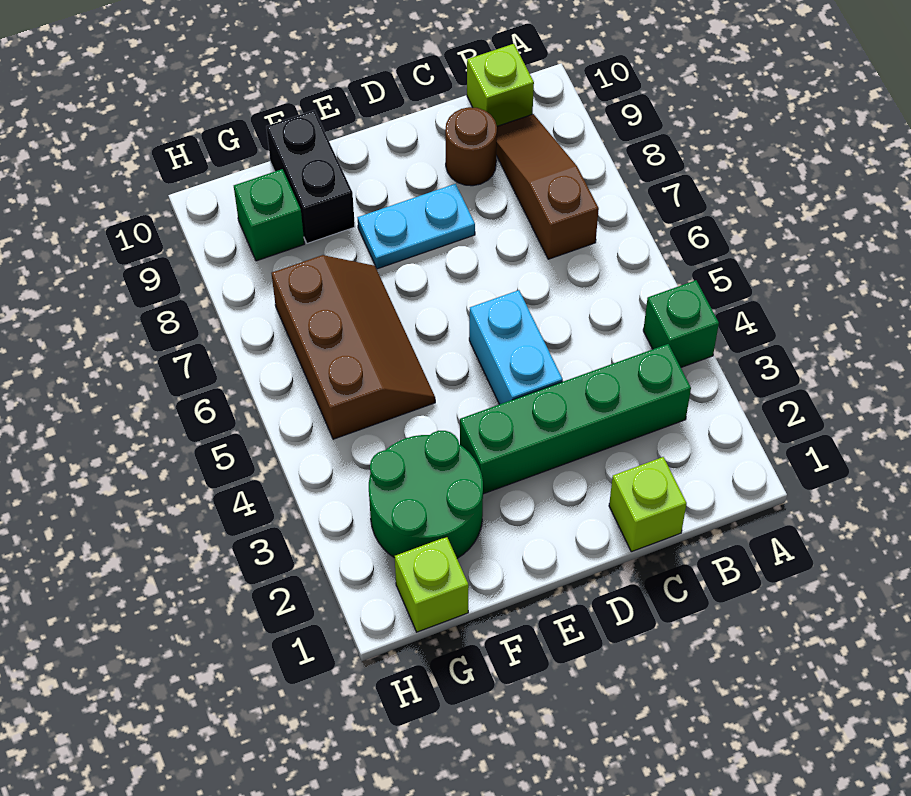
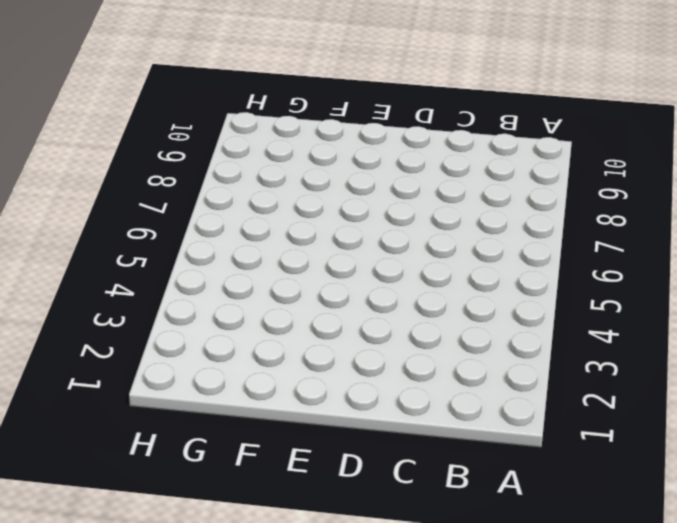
none -> green 1x1 brick [643,280,719,367]
none -> green 1x4 brick [460,344,691,494]
none -> brown 1x3 slope [496,114,599,259]

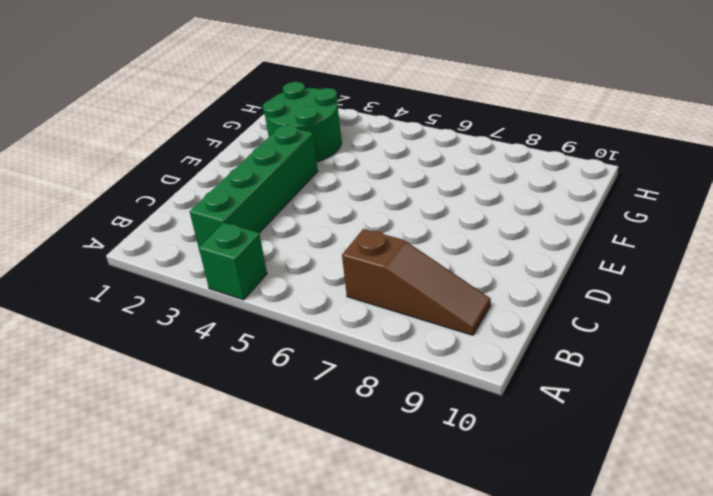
none -> lime 1x1 brick [467,44,534,126]
none -> lime 1x1 brick [609,457,687,552]
none -> brown 1x1 round brick [445,107,497,186]

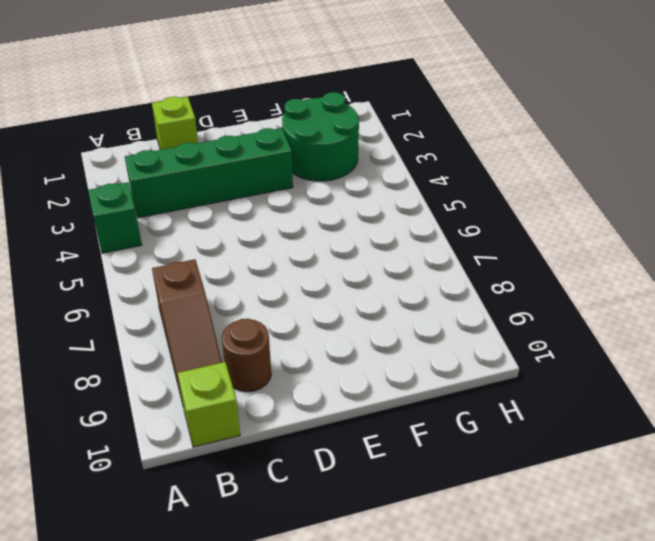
none -> cyan 1x2 brick [469,290,563,404]
none -> cyan 1x2 plate [357,184,475,269]
none -> brown 2x3 slope [272,255,435,439]

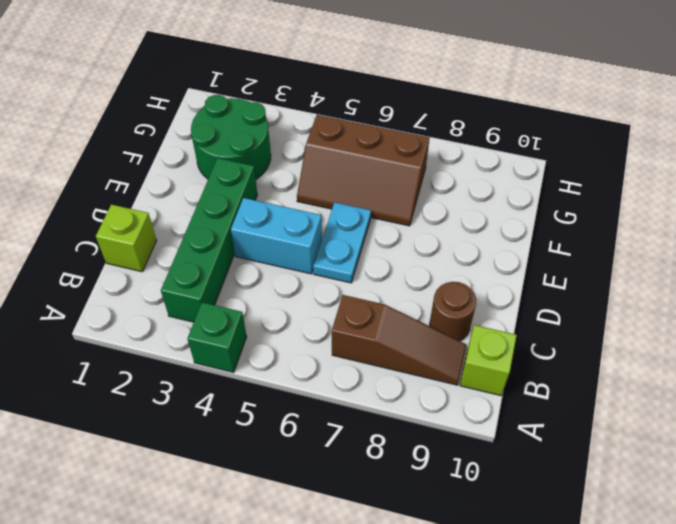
cyan 1x2 plate [313,202,371,283] -> cyan 1x2 plate moved to [357,184,475,269]
none -> black 1x2 brick [266,110,355,243]
none -> lime 1x1 brick [395,537,469,632]
none -> green 1x1 brick [234,169,304,261]

